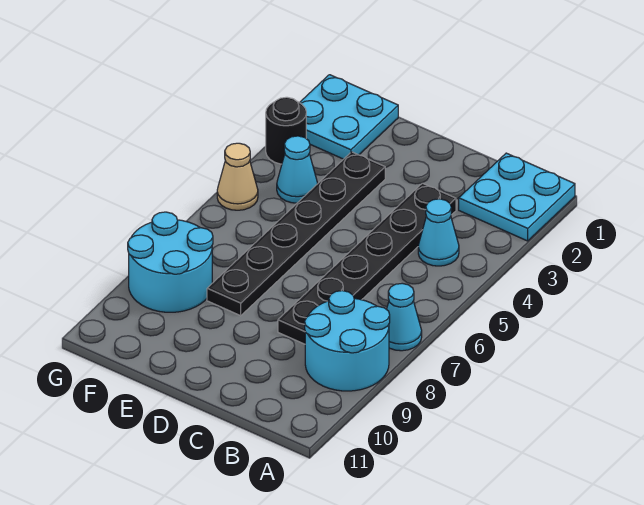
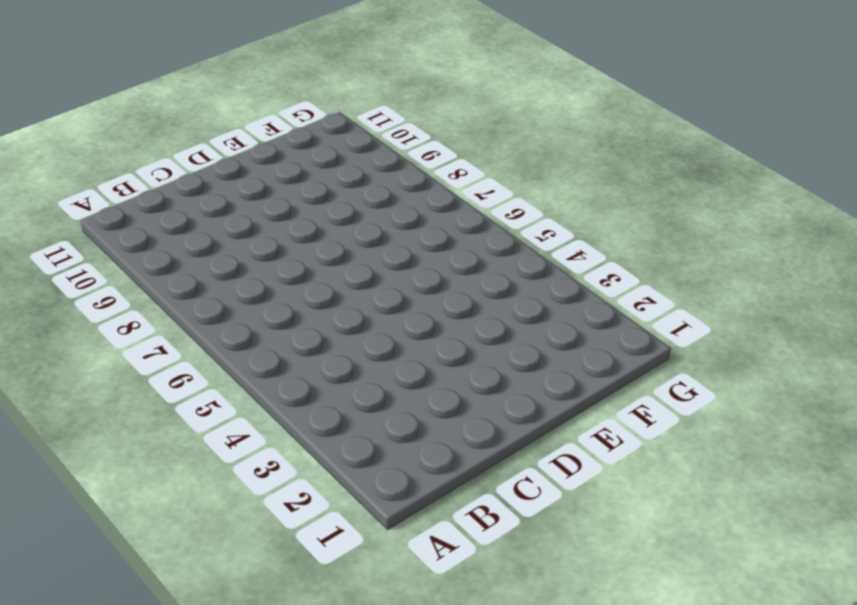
none -> cyan 2x2 plate [459,153,575,241]
none -> cyan 1x1 cone [387,283,422,351]

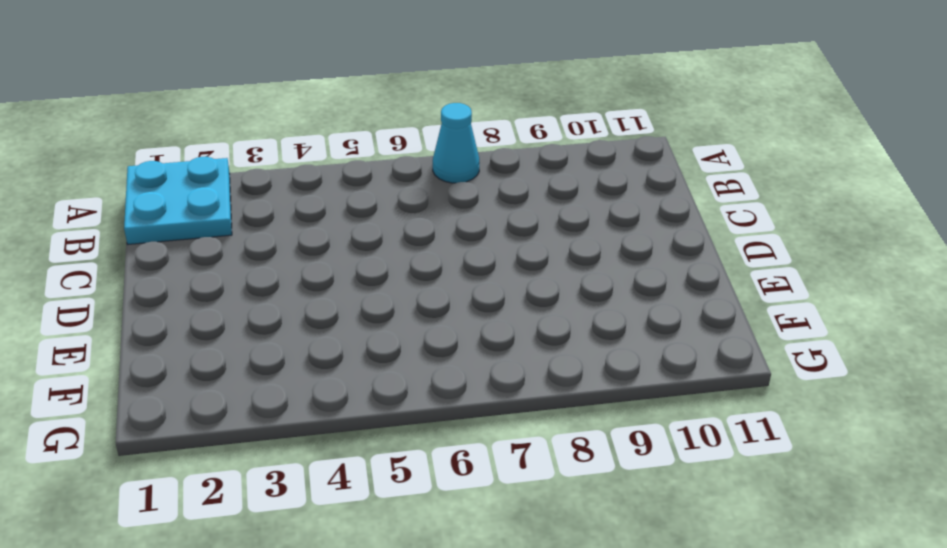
none -> cyan 2x2 round brick [305,291,390,391]
none -> cyan 1x1 cone [418,199,459,266]

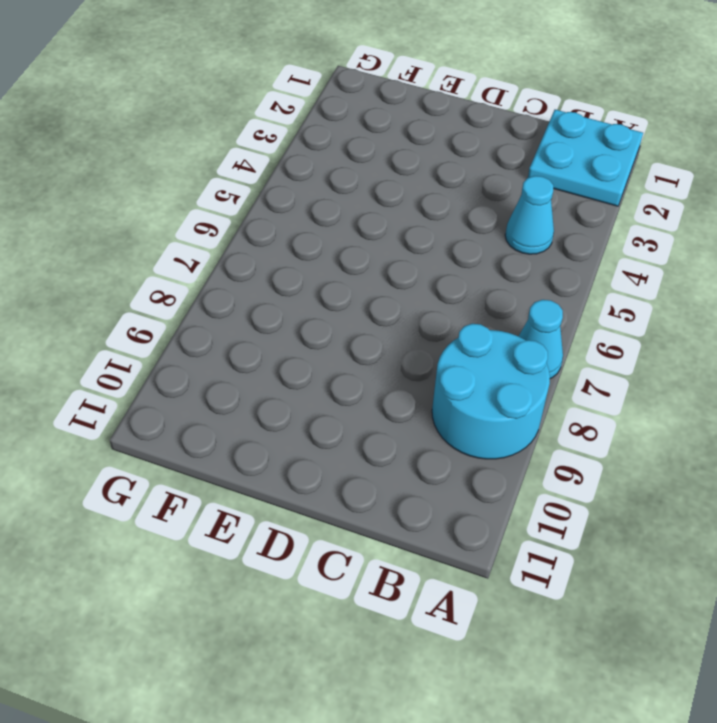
none -> black 1x6 plate [278,183,456,344]
none -> black 1x6 plate [207,152,385,316]

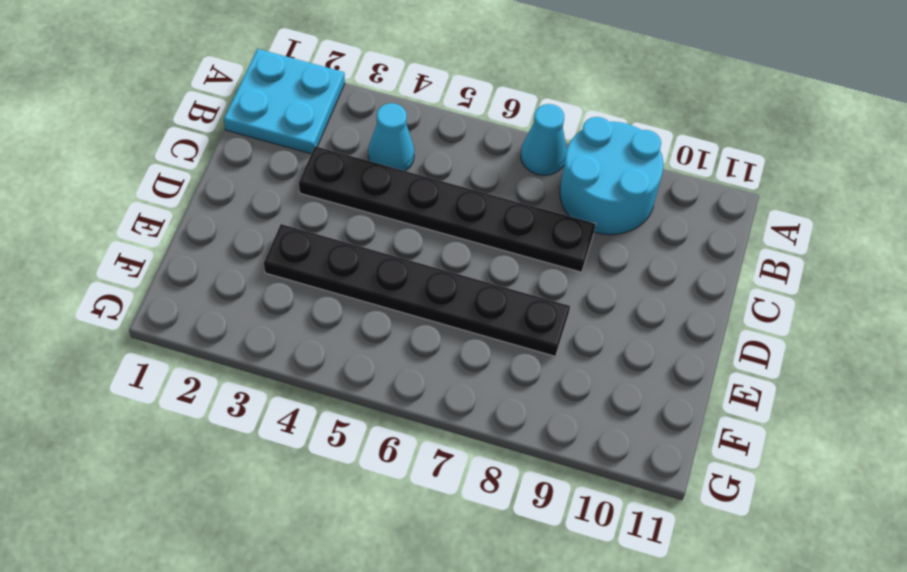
none -> cyan 2x2 plate [300,75,398,159]
none -> cyan 1x1 cone [277,136,318,203]

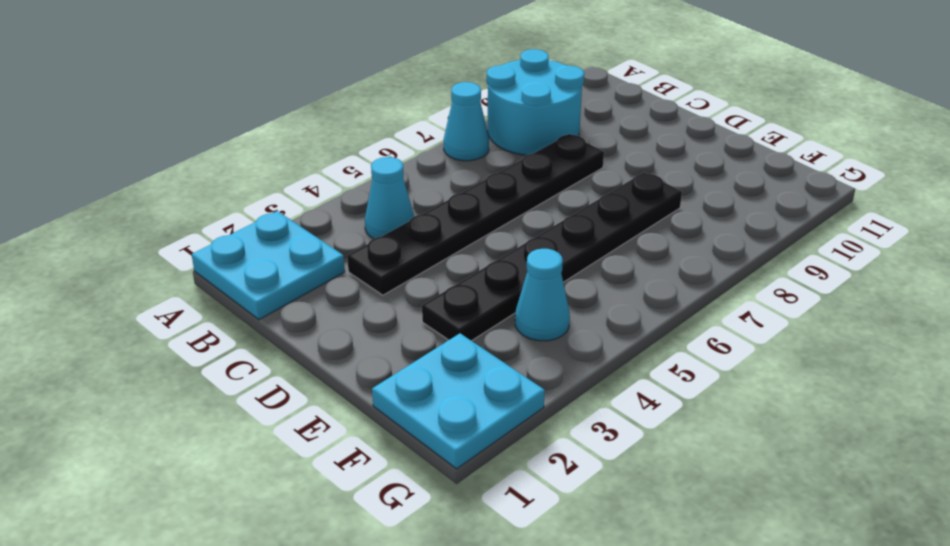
none -> cyan 2x2 round brick [128,212,213,312]
none -> black 1x1 round brick [266,97,306,164]

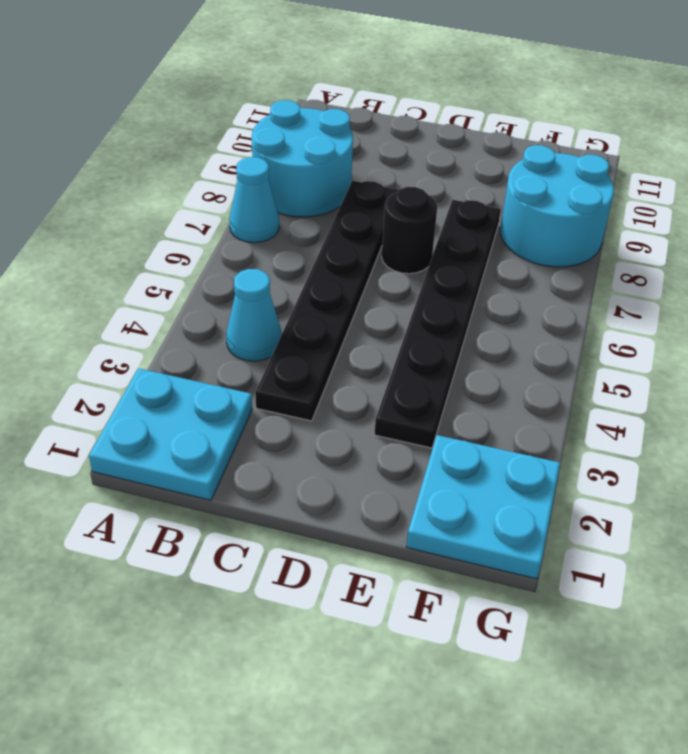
black 1x1 round brick [382,187,437,274] -> black 1x1 round brick moved to [266,97,306,164]
none -> cyan 1x1 cone [277,136,318,203]
none -> tan 1x1 cone [217,143,258,210]

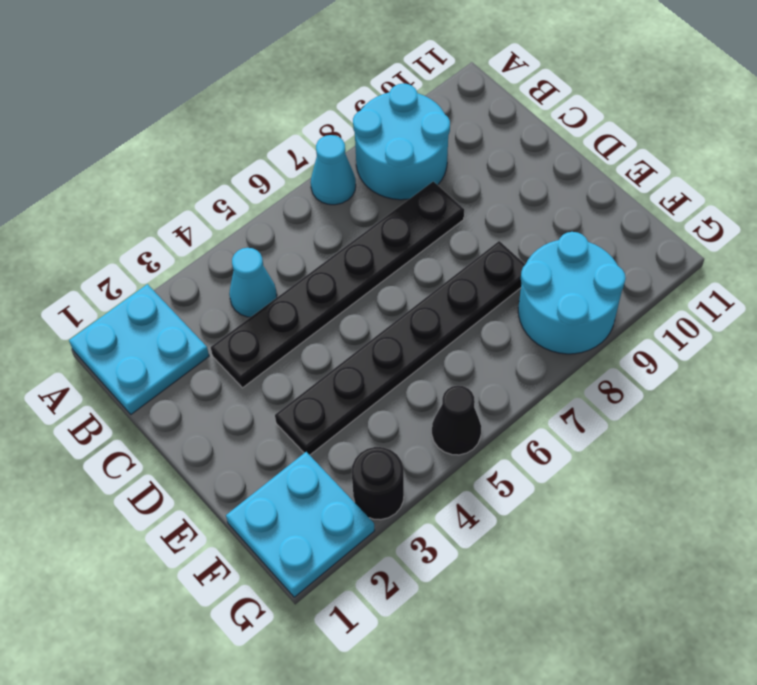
black 1x1 cone [432,386,481,455] -> tan 1x1 cone [217,143,258,210]
none -> cyan 1x1 cone [277,136,318,203]

